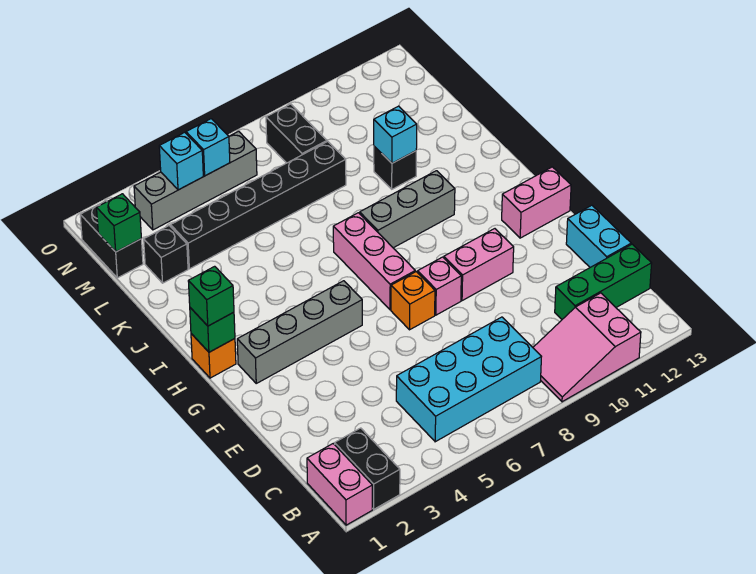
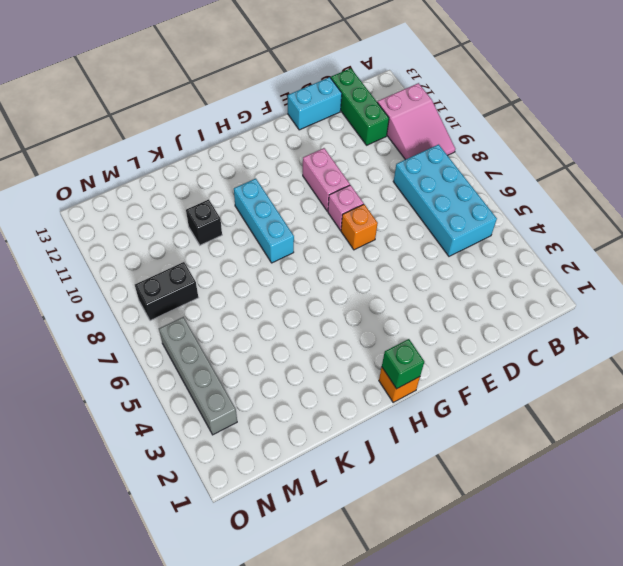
cyan 1x3 brick [234,179,294,263] -> grey 1x3 brick [360,171,455,248]
none -> pink 1x2 brick [307,444,372,525]
none -> black 1x2 brick [335,428,400,509]
none -> grey 1x4 brick [237,281,362,383]

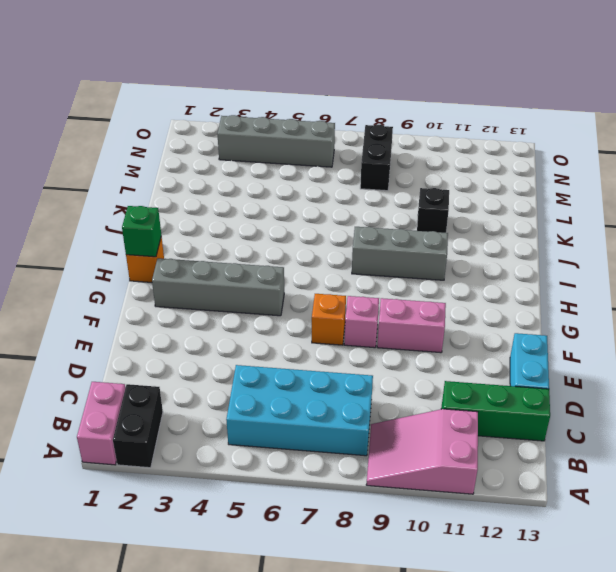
none -> pink 1x3 brick [333,213,415,310]
none -> pink 1x2 brick [502,167,571,238]
none -> black 1x1 brick [144,226,188,283]

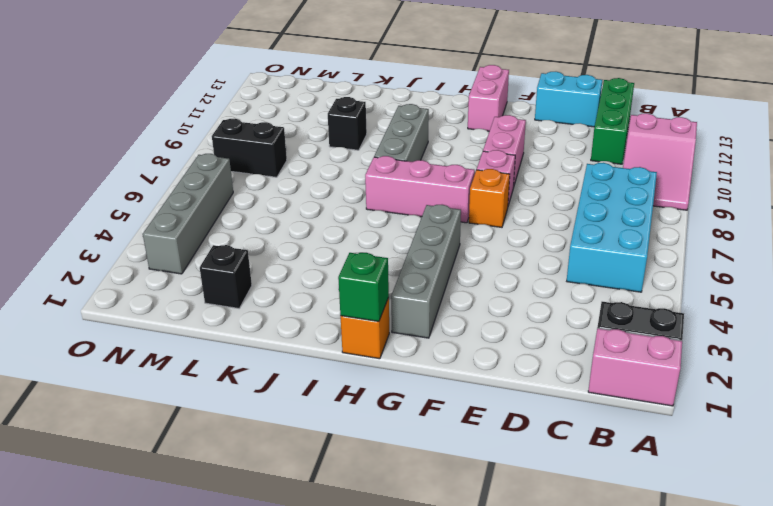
none -> black 1x6 brick [171,142,346,269]
none -> black 1x2 brick [80,201,143,278]
none -> cyan 1x1 brick [374,106,417,163]

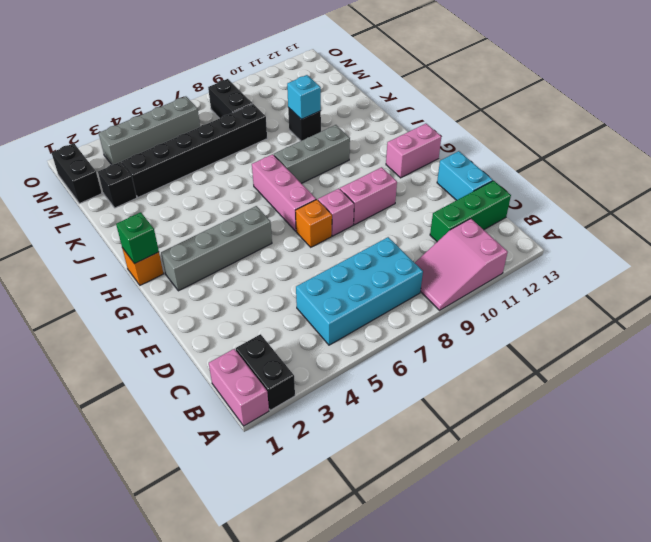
none -> green 1x1 brick [97,194,141,252]
none -> cyan 1x1 brick [159,132,203,190]
none -> cyan 1x1 brick [186,119,230,176]

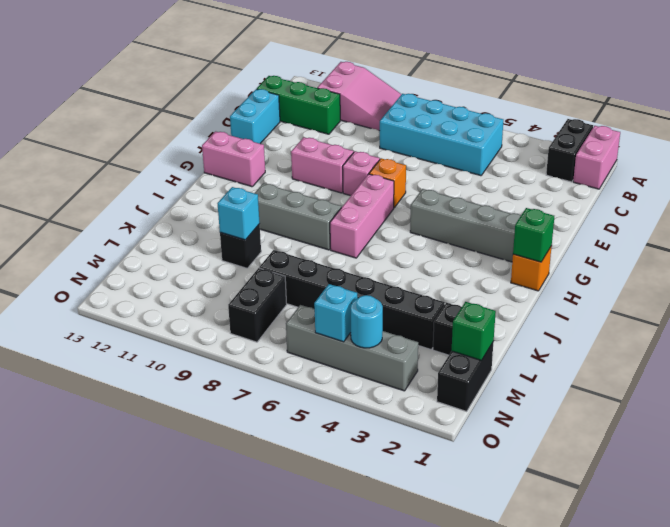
cyan 1x1 round brick [350,295,383,348] -> cyan 1x1 brick [159,132,203,190]
none -> green 1x1 brick [188,266,234,326]

